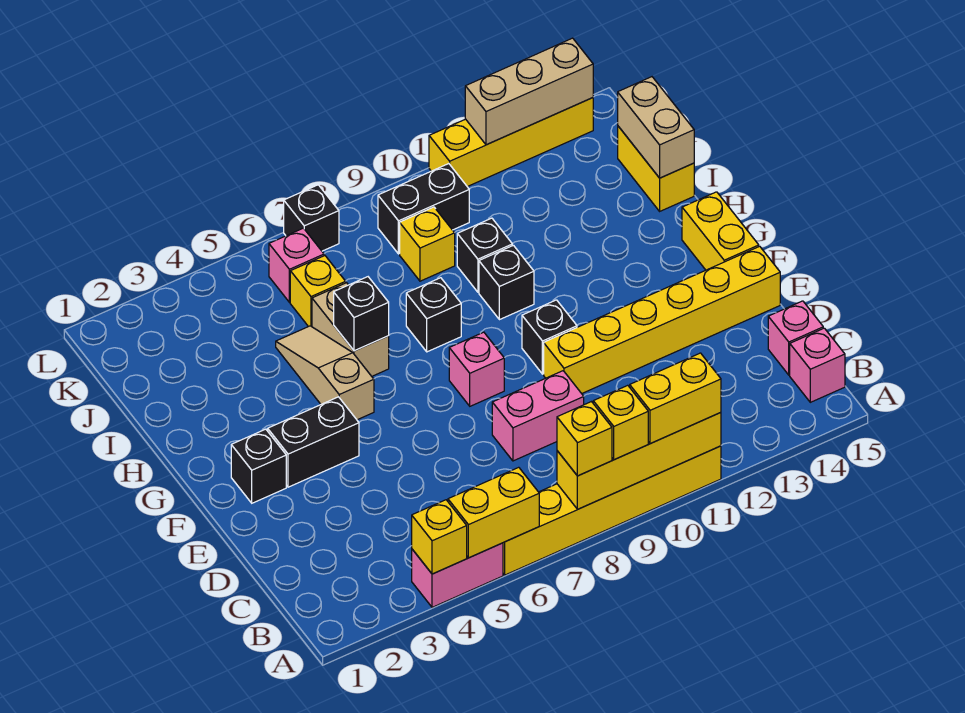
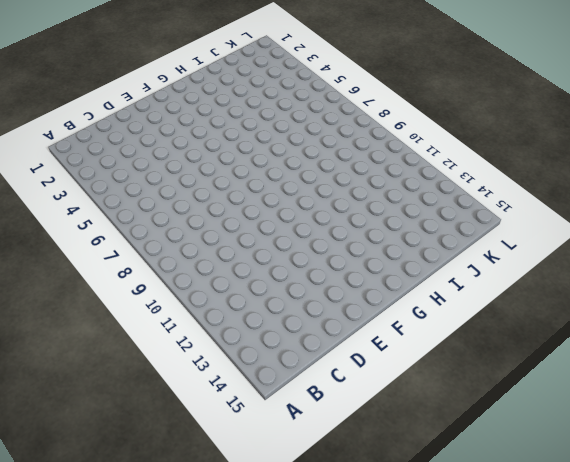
none -> pink 1x2 brick [412,543,503,607]
none -> yellow 1x6 brick [503,446,721,575]
none -> pink 1x1 brick [790,328,845,402]
none -> pink 1x1 brick [768,301,823,375]

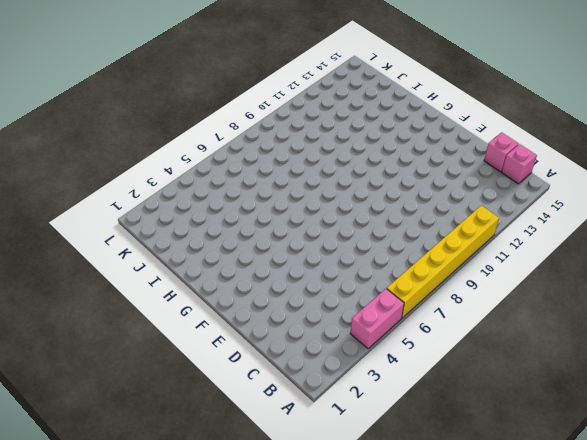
none -> pink 1x2 brick [492,371,584,461]
none -> yellow 1x6 brick [544,246,780,394]
none -> black 1x1 brick [231,429,286,503]
none -> black 1x2 brick [268,397,359,487]

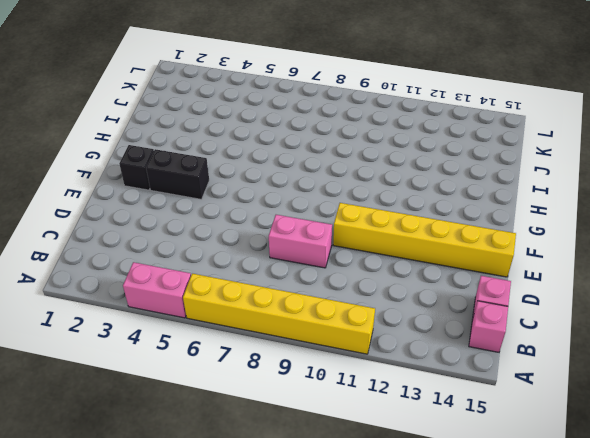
none -> pink 1x1 brick [449,332,504,406]
none -> black 1x1 brick [522,300,577,374]
none -> yellow 1x2 brick [682,192,759,270]
none -> tan 1x3 slope [276,326,374,420]

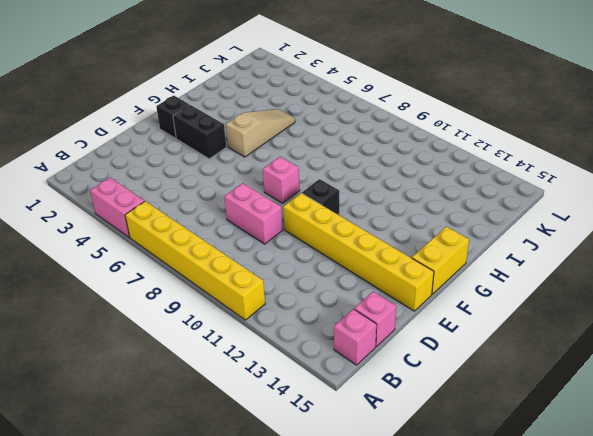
none -> tan 1x2 brick [312,283,389,376]
none -> black 1x1 brick [406,278,461,352]
none -> black 1x1 brick [479,245,534,320]
none -> black 1x1 brick [457,218,512,292]

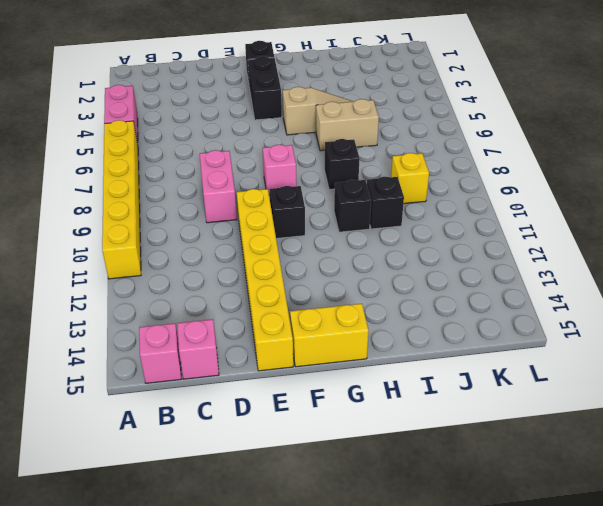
none -> yellow 1x2 brick [618,126,694,211]
none -> yellow 1x1 brick [290,256,346,327]
none -> pink 1x1 brick [269,228,324,302]
none -> black 1x2 brick [378,164,469,254]

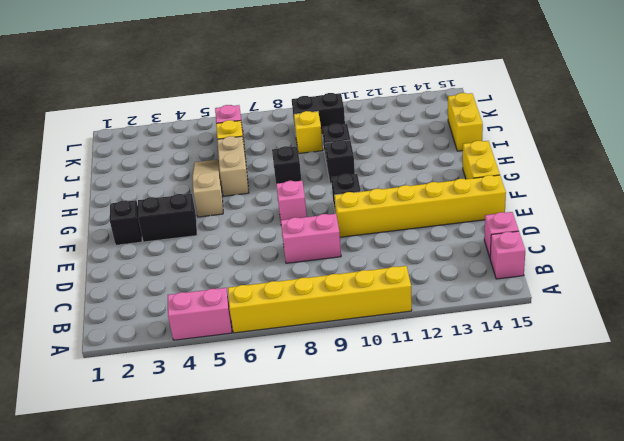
none -> black 1x1 brick [284,185,339,251]
none -> yellow 1x4 brick [429,98,593,187]
none -> yellow 1x1 brick [412,500,467,574]
none -> yellow 1x2 brick [448,467,539,558]

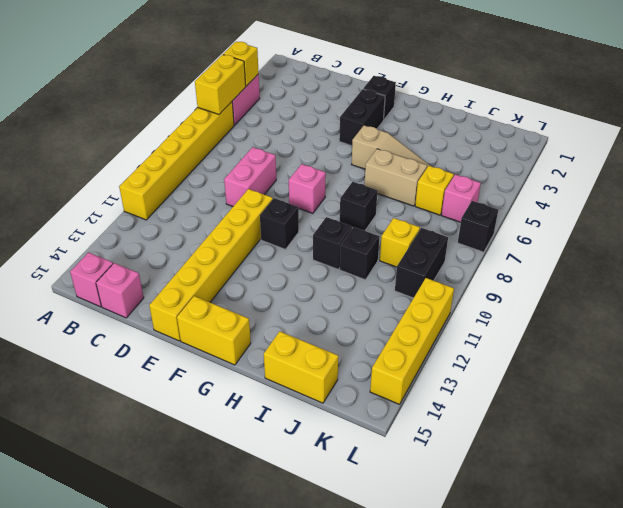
none -> yellow 1x4 brick [557,413,721,509]
none -> black 1x1 brick [334,277,389,351]
none -> tan 1x2 brick [618,77,694,178]
none -> tan 1x3 brick [465,38,593,145]

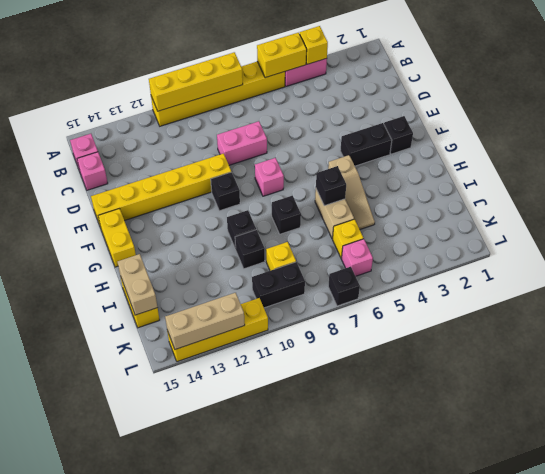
none -> yellow 1x1 brick [557,402,612,476]
none -> yellow 1x1 brick [593,385,648,460]
none -> yellow 1x2 brick [630,353,721,444]

